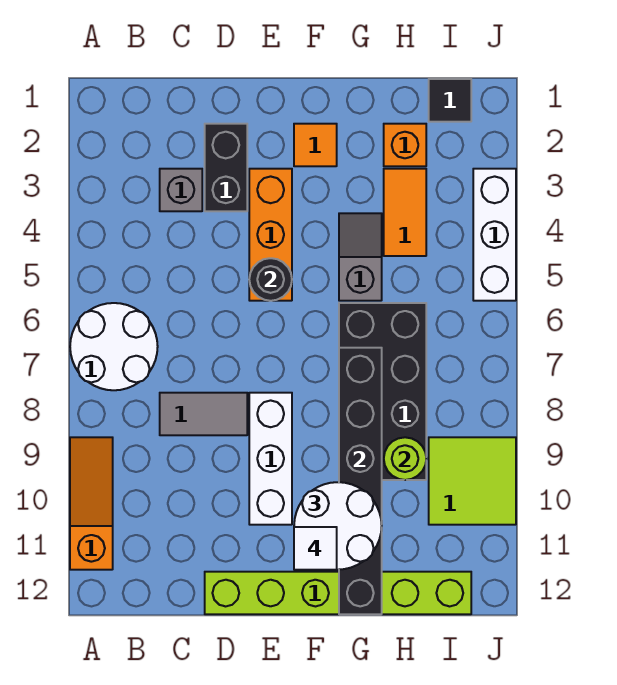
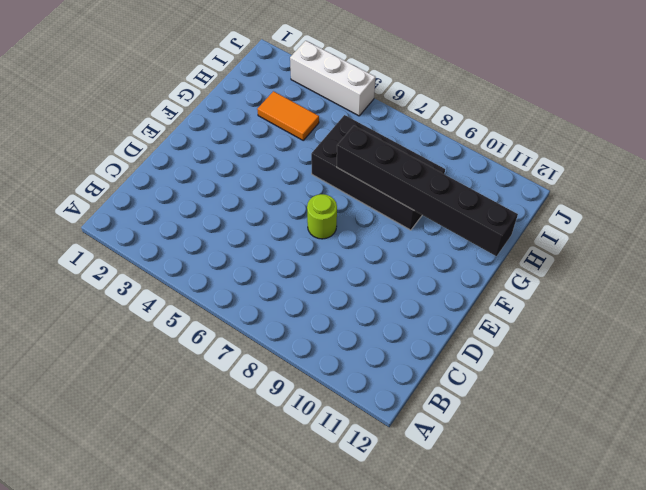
lime 1x1 round brick [307,194,337,239] -> lime 1x1 round brick moved to [384,437,426,480]
none -> white 2x2 round brick [70,303,158,390]
none -> orange 1x3 slope [70,437,113,570]
none -> grey 1x1 brick [160,169,202,211]

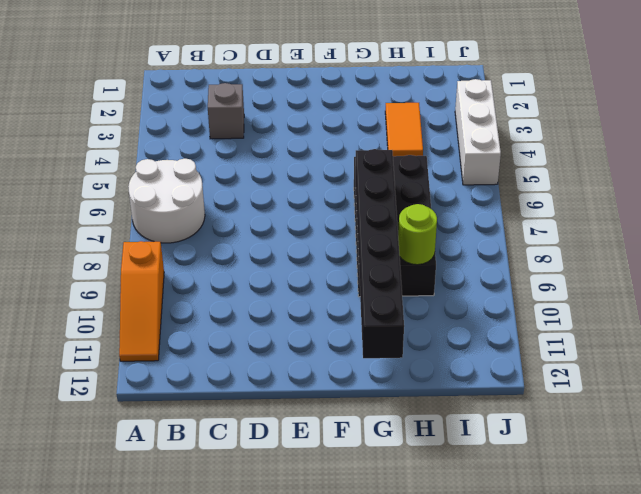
orange 1x3 slope [119,241,164,361] -> orange 1x3 slope turned to [70,437,113,570]
none -> grey 1x2 tile [160,393,247,435]
none -> black 1x2 brick [205,124,247,211]
none -> lime 1x6 brick [205,572,471,614]

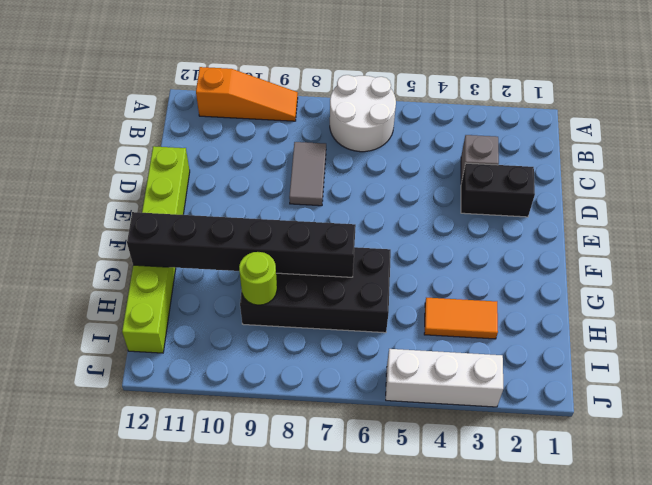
none -> orange 1x3 brick [249,169,292,301]
none -> white 1x3 brick [249,393,292,525]
none -> orange 1x1 tile [294,124,337,166]

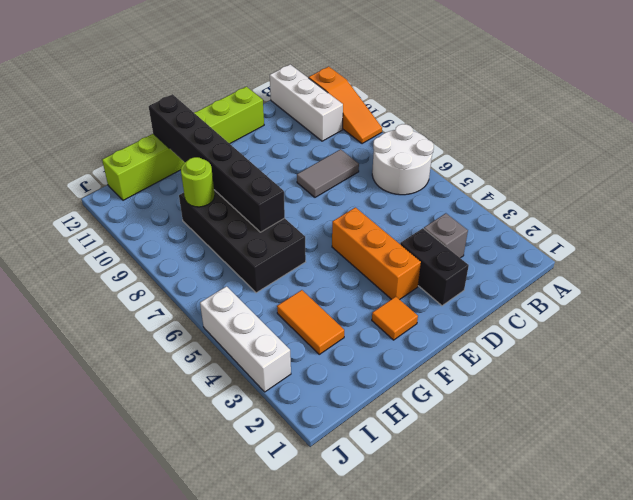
white 1x3 brick [270,65,343,141] -> white 1x3 brick moved to [249,393,292,525]
none -> grey 1x2 slope [339,213,382,301]
none -> orange 1x1 brick [384,124,426,166]
none -> black 1x1 tile [429,79,471,122]

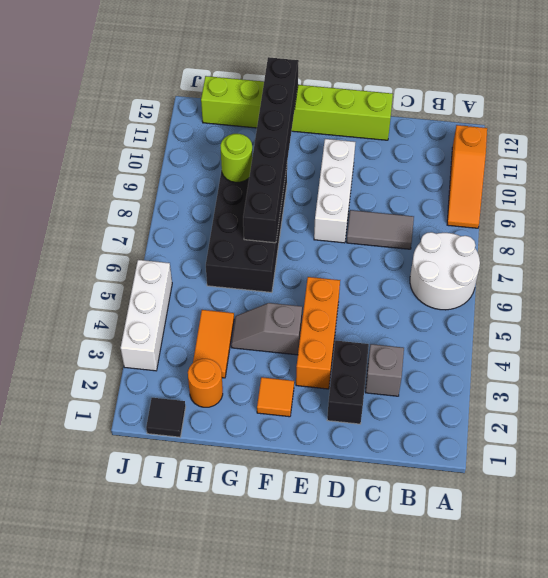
grey 1x2 slope [231,303,302,355] -> grey 1x2 slope turned to [339,213,382,301]
orange 1x1 round brick [188,359,223,407] -> orange 1x1 brick [384,124,426,166]
none -> lime 2x2 tile [429,437,516,525]
none -> black 1x1 round brick [249,258,292,301]
none -> white 2x2 round brick [294,482,382,570]

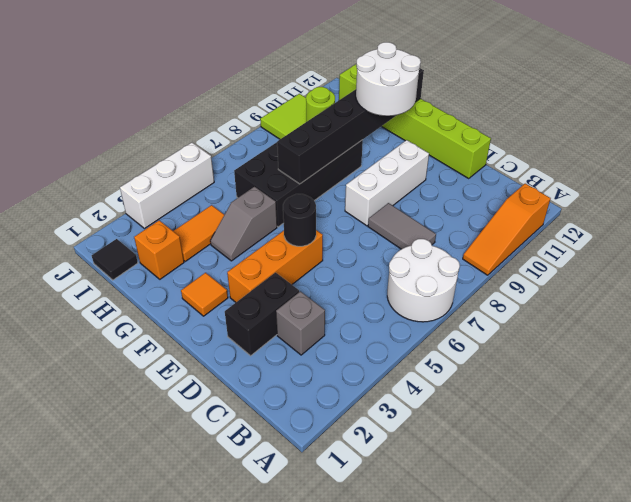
none -> white 1x1 tile [294,527,337,570]

